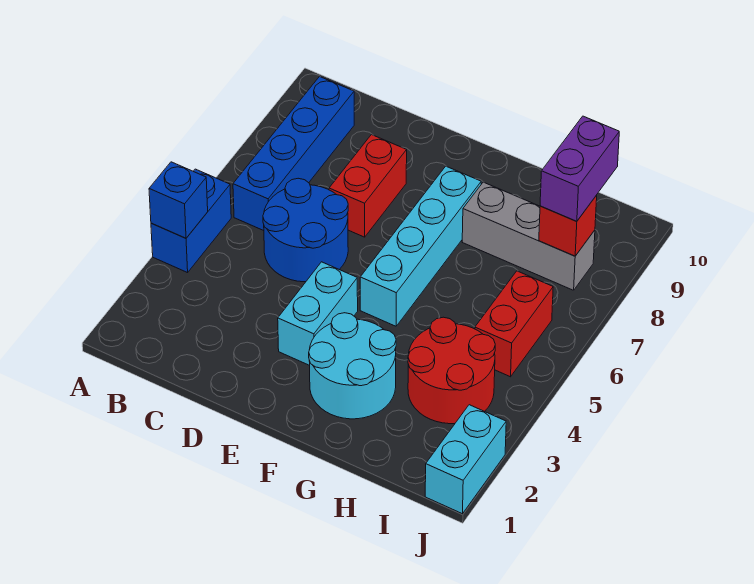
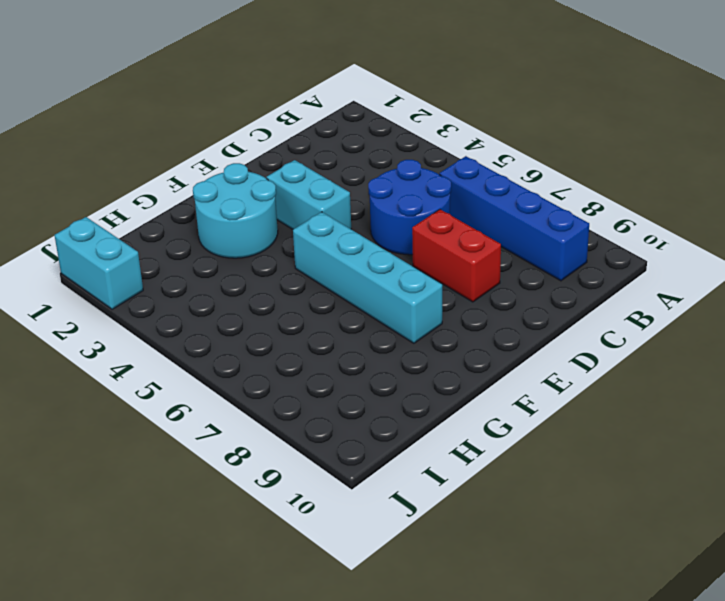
none -> blue 1x2 brick [151,169,231,273]
none -> grey 1x3 brick [462,182,595,290]
none -> red 2x2 round brick [408,317,495,424]

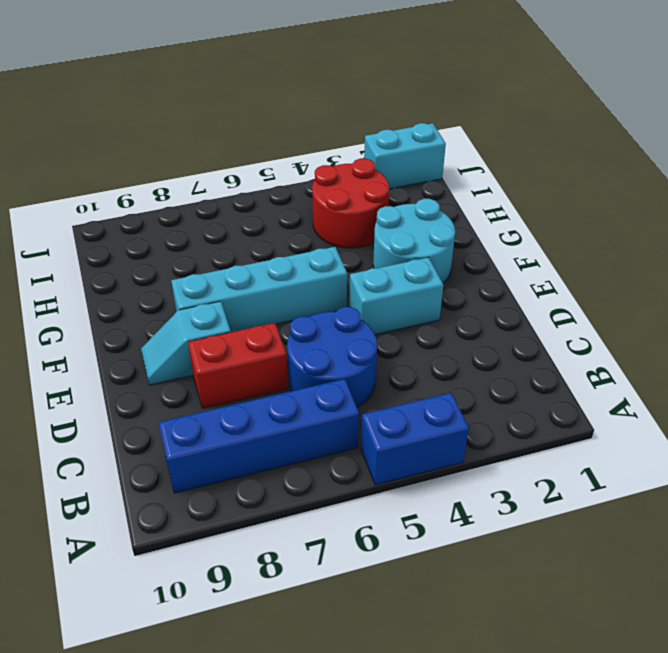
cyan 1x2 slope [141,301,231,385] -> none
none -> grey 1x3 brick [462,182,595,290]
none -> red 1x2 brick [475,271,553,377]
none -> blue 1x1 brick [149,162,208,238]

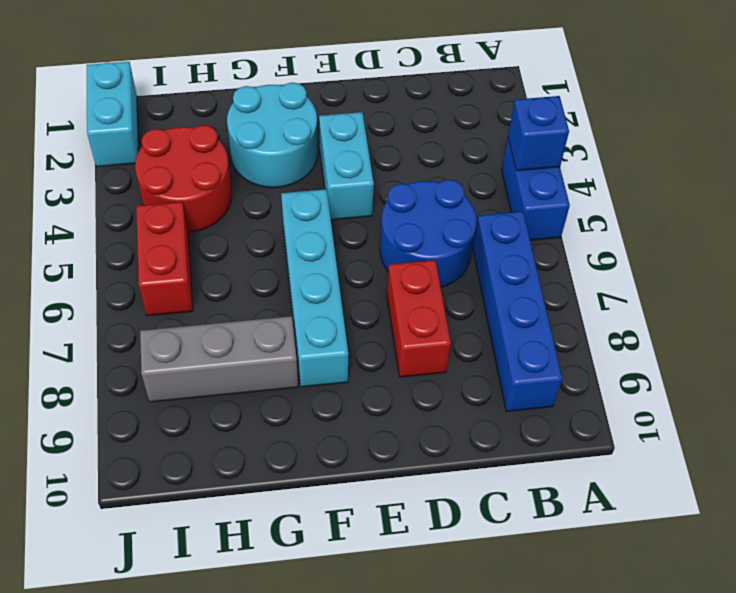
none -> red 1x1 brick [539,195,597,256]
none -> purple 1x2 brick [540,116,619,221]

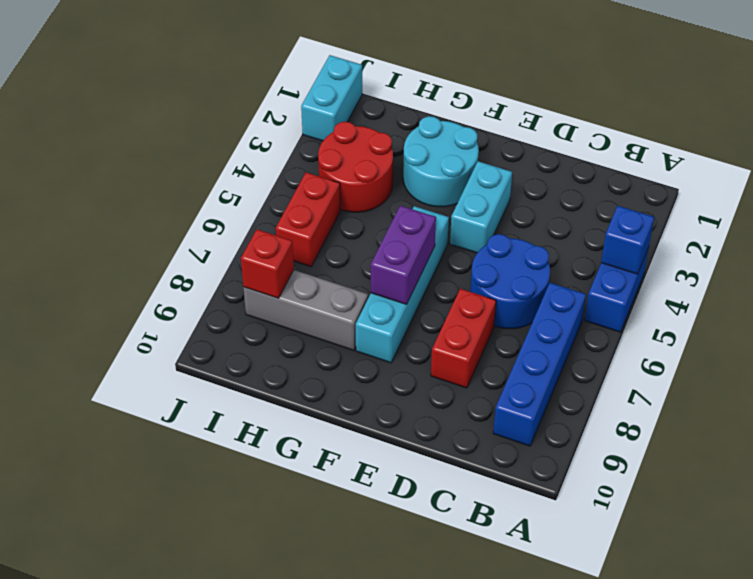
purple 1x2 brick [371,206,436,304] -> purple 1x2 brick moved to [540,116,619,221]

